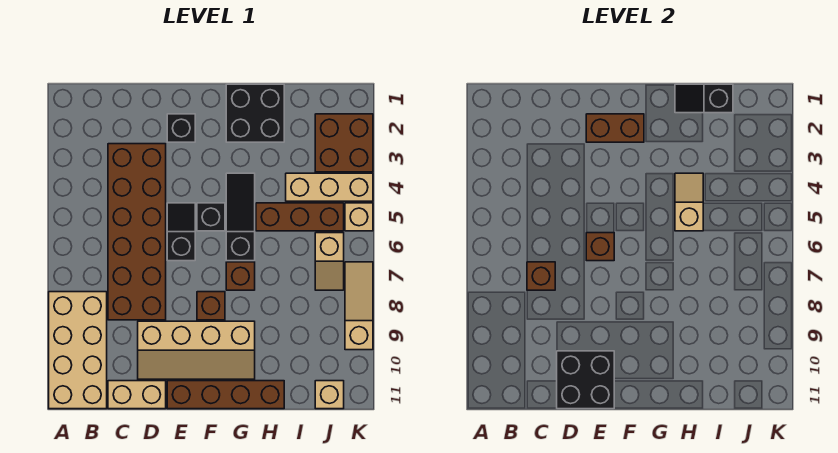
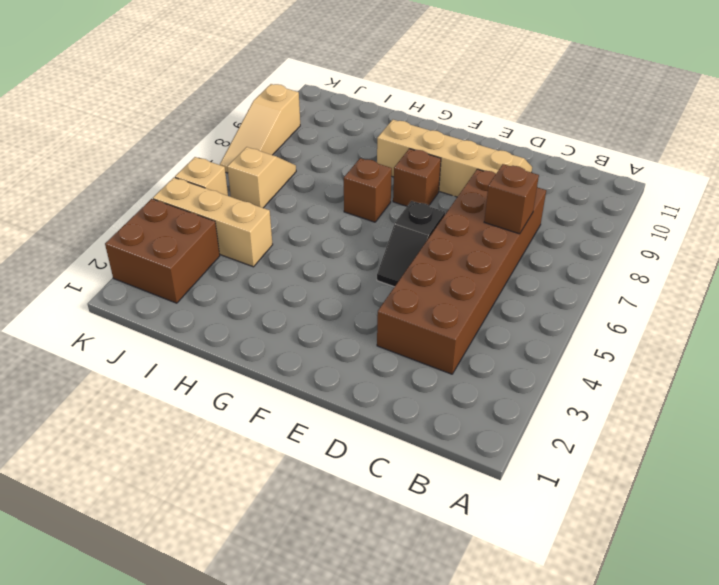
none -> tan 2x4 brick [49,292,107,409]
none -> tan 1x2 brick [108,381,166,409]
none -> black 1x1 brick [167,114,195,142]

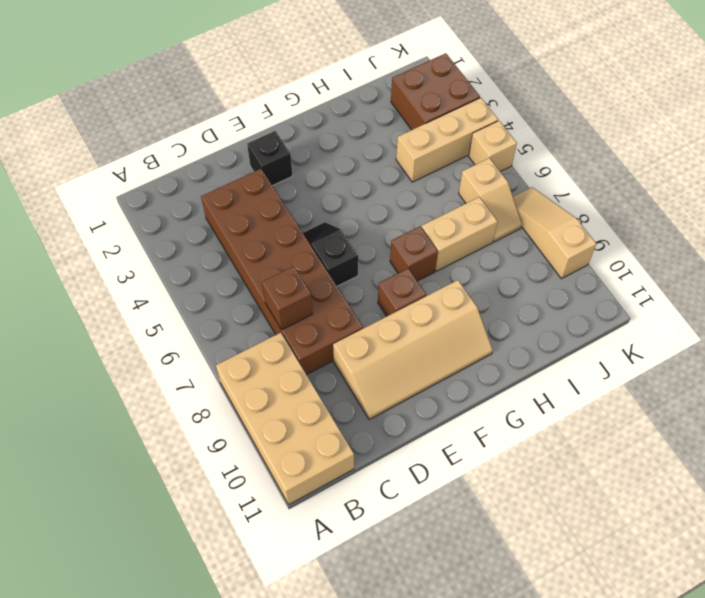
tan 1x2 brick [421,197,498,271] -> tan 1x2 brick moved to [108,381,166,409]
none -> brown 1x4 brick [167,381,284,409]
none -> black 1x1 brick [197,203,225,231]
none -> black 2x2 brick [226,84,284,142]

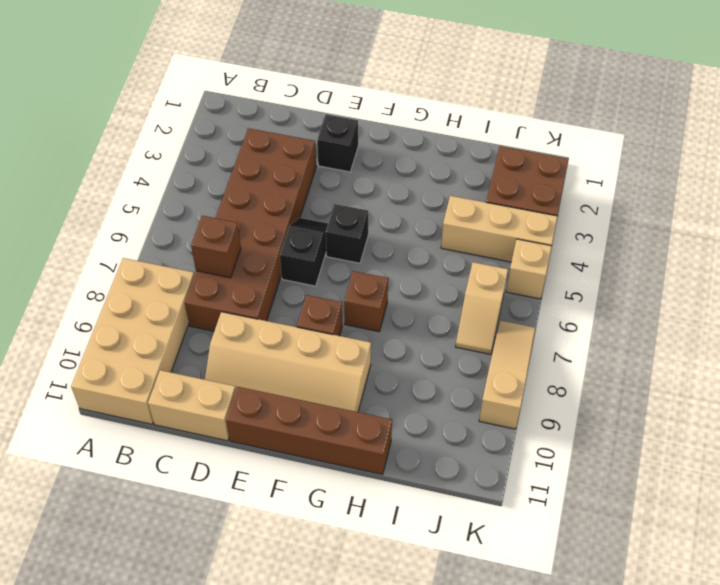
none -> black 2x2 brick [226,84,284,142]
none -> black 1x3 slope [226,173,255,261]
none -> brown 1x3 brick [256,203,344,231]

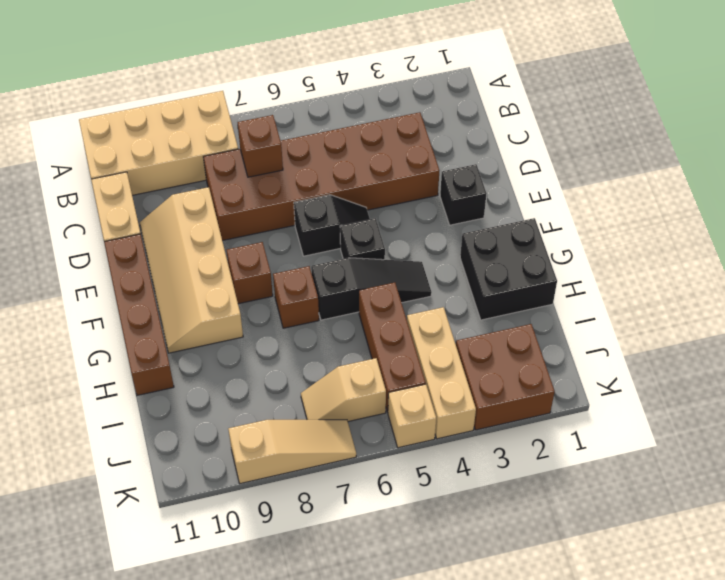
none -> tan 1x1 brick [315,381,344,409]
none -> black 2x2 brick [557,351,614,409]
none -> brown 1x2 brick [586,114,644,142]

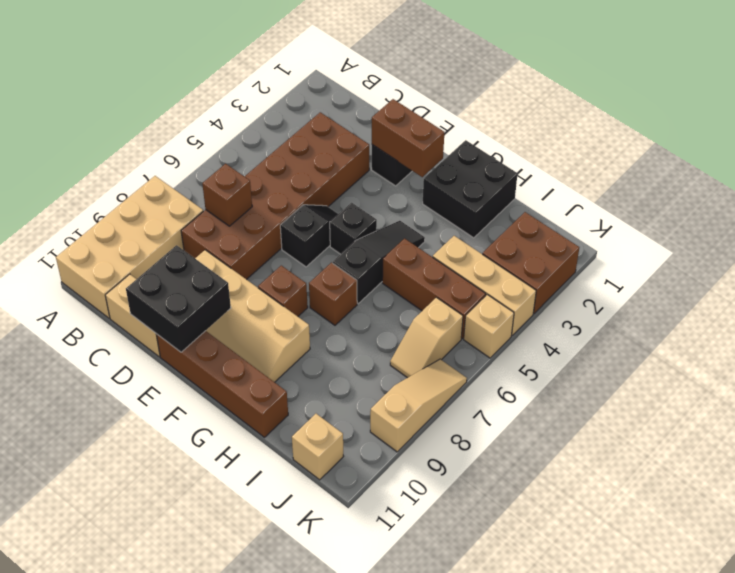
none -> brown 1x1 brick [586,233,614,261]
none -> black 1x2 slope [675,84,733,113]
none -> tan 1x2 slope [675,173,703,231]

